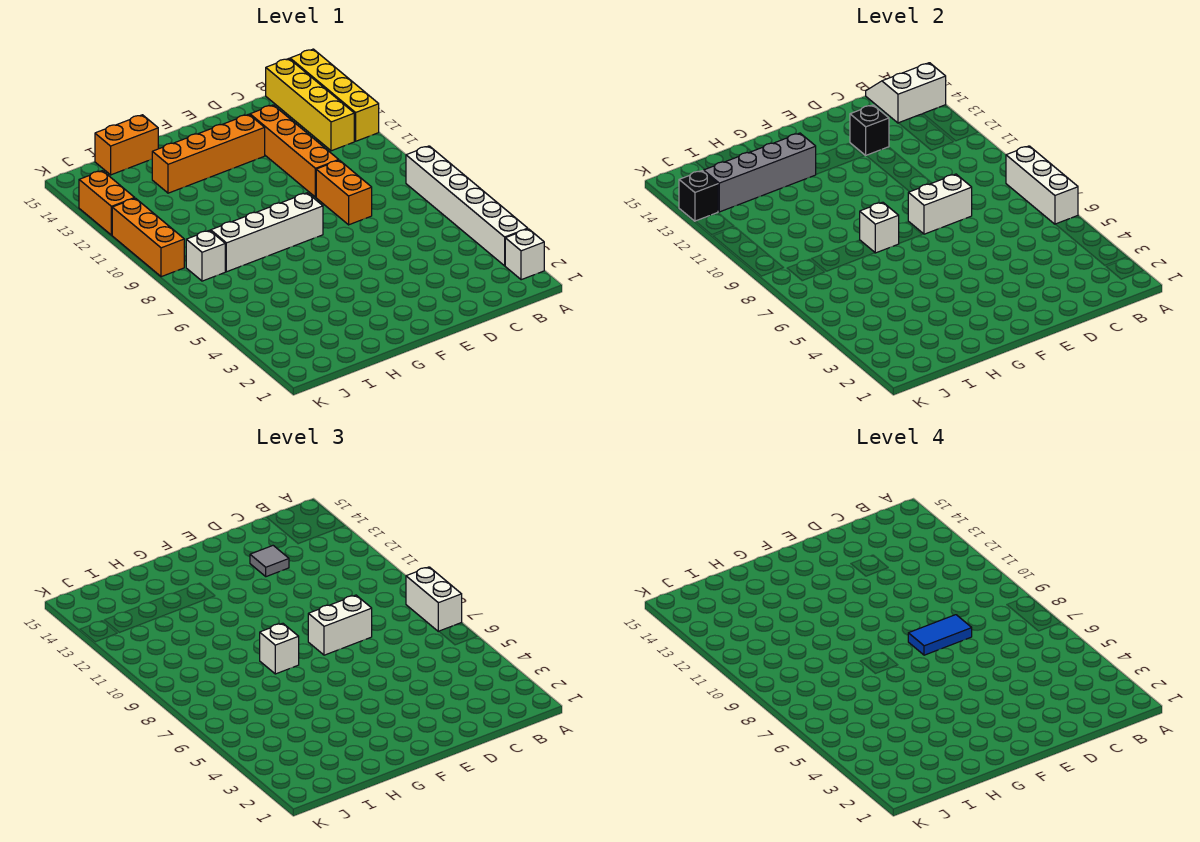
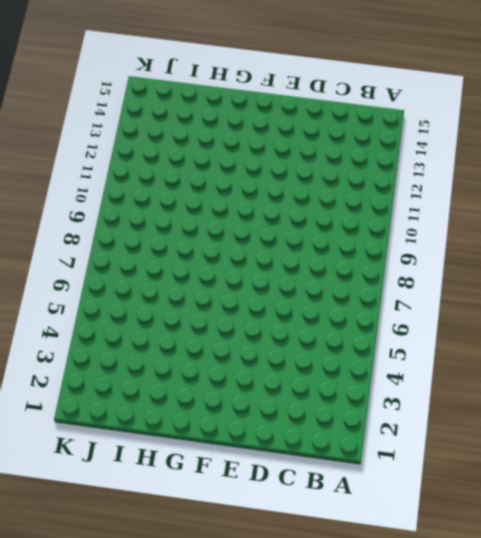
none -> white 1x1 brick [505,229,544,280]
none -> white 1x6 brick [406,146,528,266]
none -> yellow 1x4 brick [290,49,379,141]

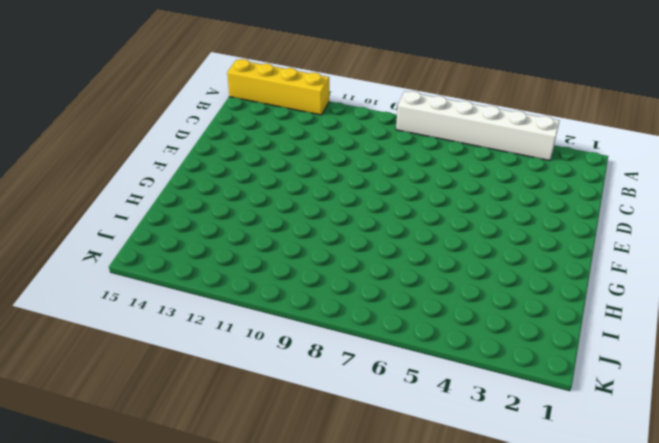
none -> white 1x1 brick [505,229,544,280]
none -> yellow 1x4 brick [266,59,354,151]
none -> orange 1x2 brick [316,160,372,225]

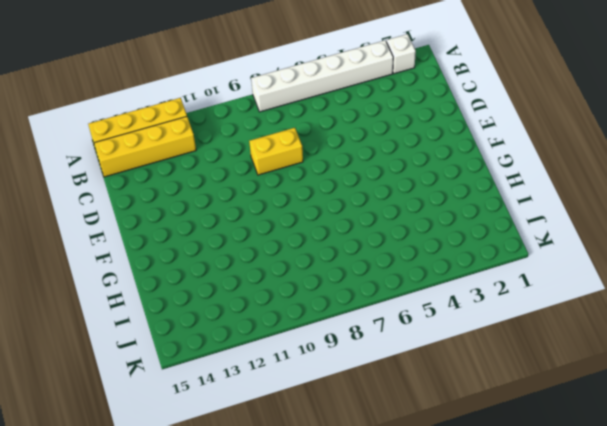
yellow 1x2 brick [249,128,303,175] -> orange 1x2 brick [316,160,372,225]
none -> orange 1x4 brick [250,105,339,197]
none -> orange 1x4 brick [152,114,265,193]
none -> white 1x4 brick [211,193,323,272]

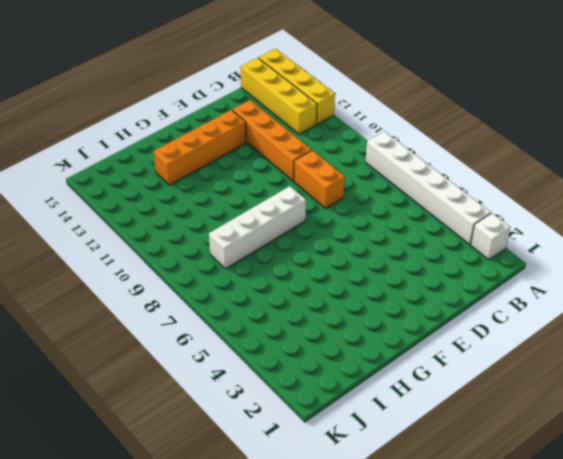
none -> orange 1x2 brick [95,115,158,175]
none -> white 1x1 brick [186,230,225,281]
none -> orange 1x3 brick [112,198,184,277]

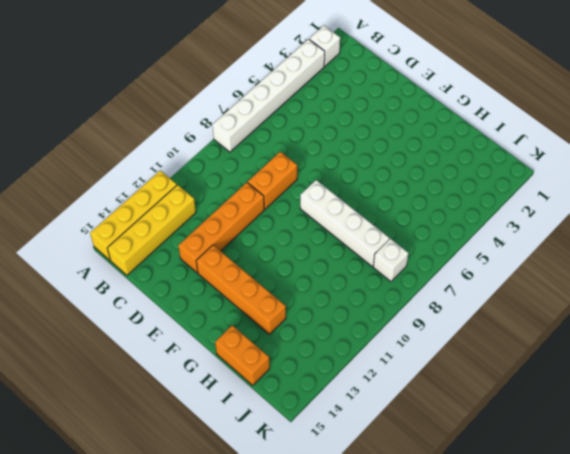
none -> orange 1x3 brick [112,198,184,277]
none -> orange 1x2 brick [79,171,135,235]
none -> white 1x3 brick [1006,146,1078,224]

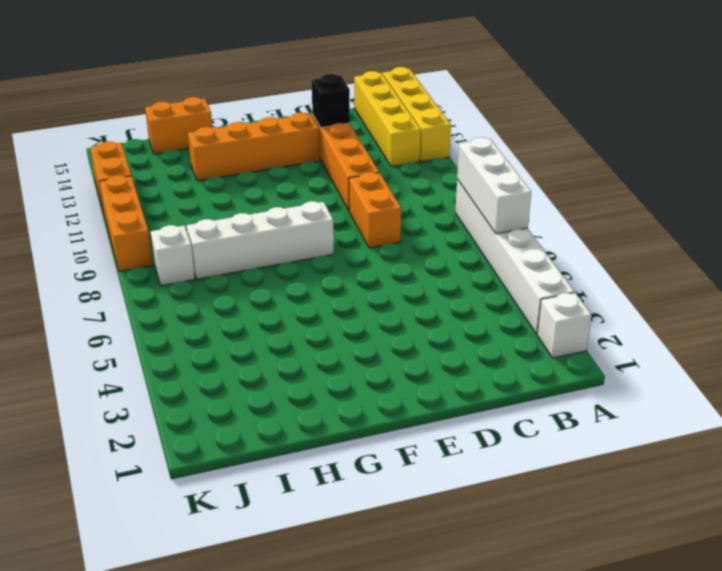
none -> white 2x2 slope [866,63,946,123]
none -> white 1x2 brick [908,174,972,234]
none -> white 1x1 brick [860,202,899,253]

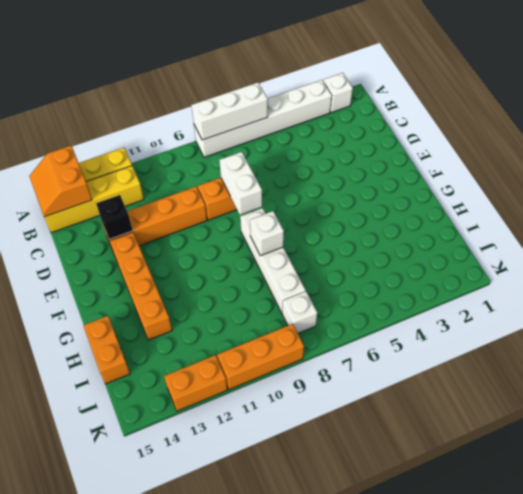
orange 2x2 slope [29,146,92,217] -> white 2x2 slope [866,63,946,123]
none -> grey 1x4 brick [704,133,816,212]
none -> black 1x1 brick [679,171,718,221]
none -> white 1x2 brick [406,567,462,632]

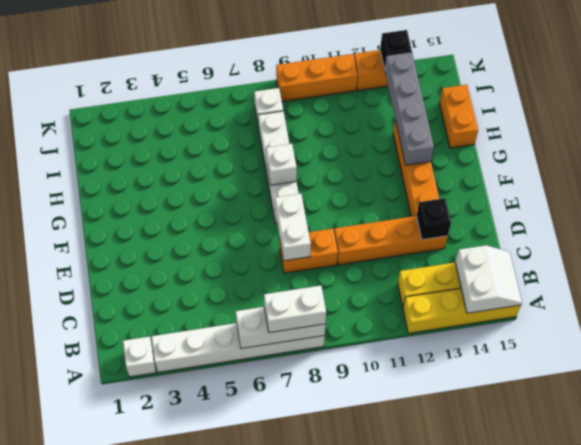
none -> white 1x2 brick [308,595,372,655]
none -> grey 1x1 tile [250,546,289,577]
none -> white 1x1 brick [260,623,299,674]

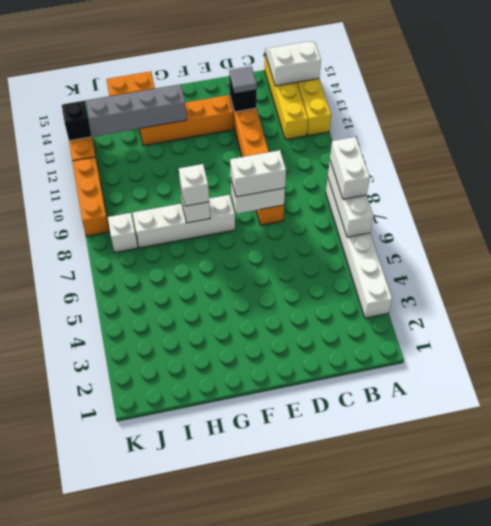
none -> white 1x1 brick [505,229,544,280]
none -> blue 1x2 tile [908,615,972,655]

